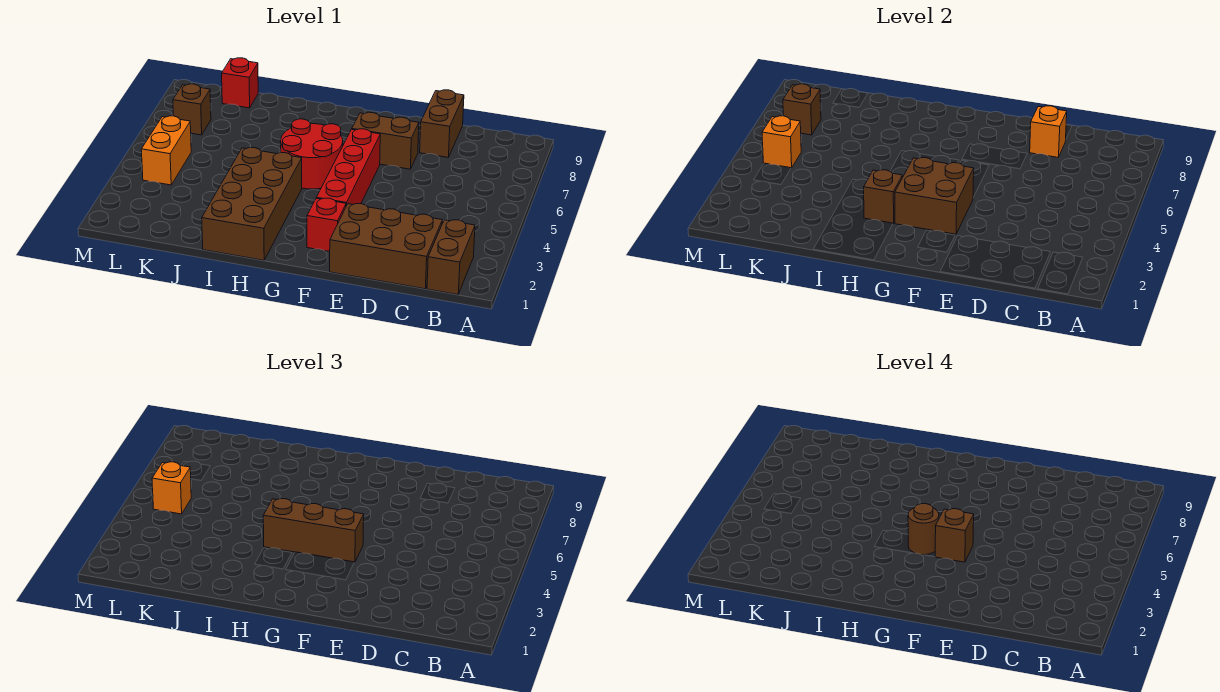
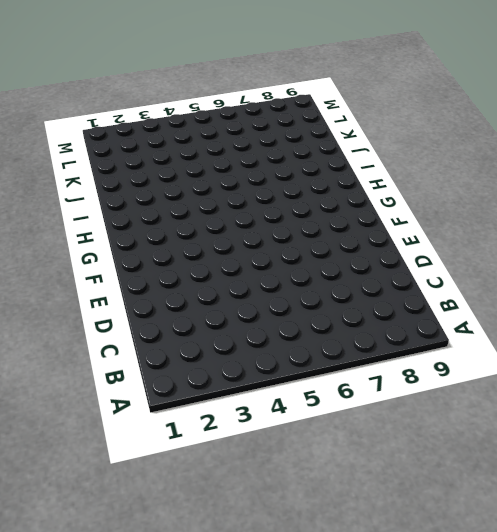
none -> brown 1x2 brick [427,220,475,295]
none -> brown 2x3 brick [330,204,443,289]
none -> brown 1x2 brick [420,90,464,157]

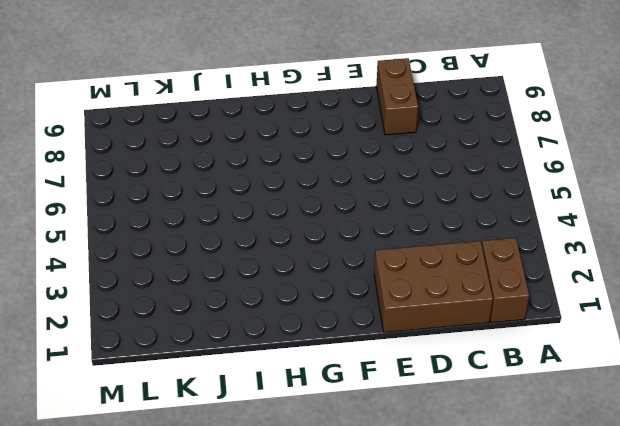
none -> brown 1x2 brick [352,112,419,169]
none -> red 1x1 brick [307,198,346,252]
none -> red 1x4 brick [316,129,380,206]

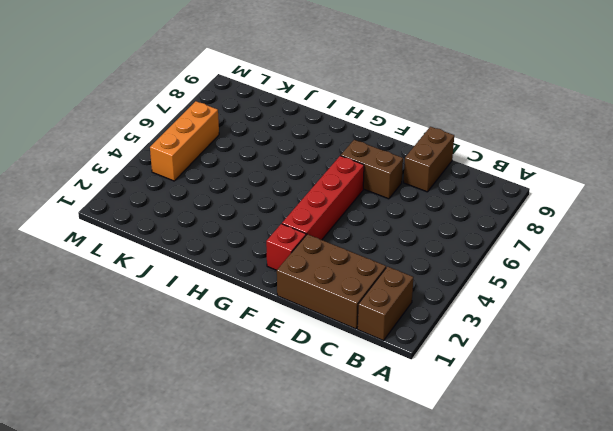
orange 1x3 brick [150,101,219,181] -> orange 1x2 brick [141,116,191,185]
none -> red 2x2 round brick [281,119,343,189]
none -> brown 2x4 brick [202,148,302,260]
none -> red 1x1 brick [222,58,258,108]

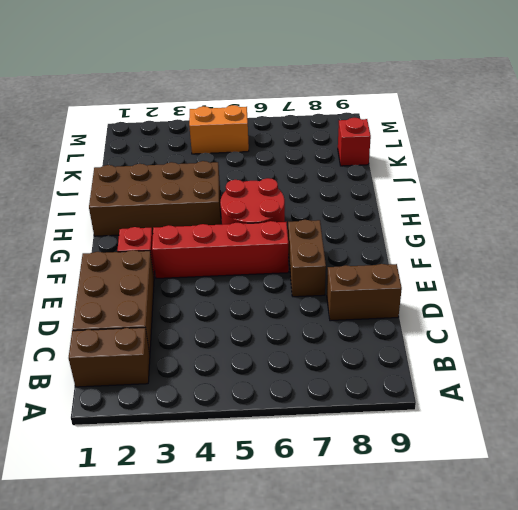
none -> brown 1x1 brick [173,84,211,135]
none -> orange 1x1 brick [1030,106,1067,157]
none -> brown 2x2 brick [895,158,974,234]

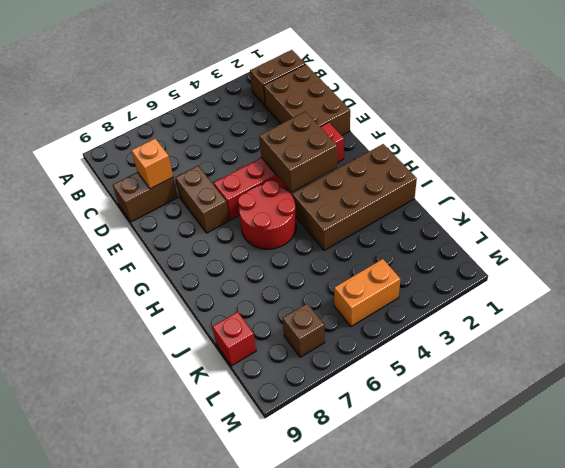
none -> brown 1x1 brick [864,170,902,224]
none -> orange 1x1 brick [762,116,801,168]
none -> brown 1x1 brick [783,84,821,135]

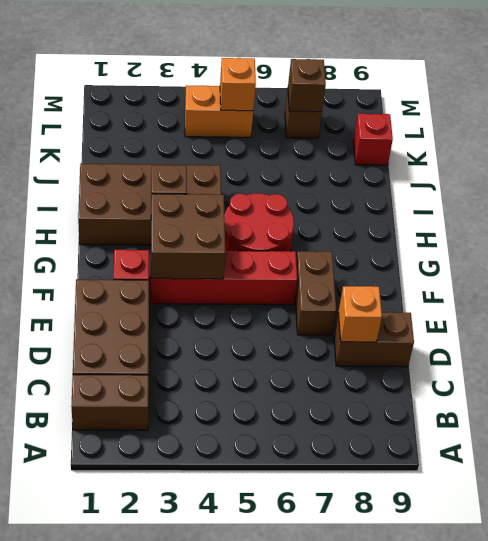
none -> brown 1x3 brick [263,499,364,562]
none -> orange 1x1 brick [152,462,191,514]
none -> brown 1x1 brick [935,509,974,562]

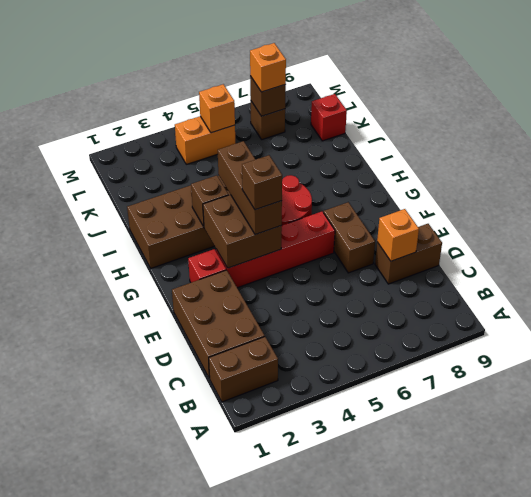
orange 1x1 brick [250,43,286,92] -> orange 1x1 brick moved to [152,462,191,514]
none -> brown 1x1 round brick [908,504,939,555]

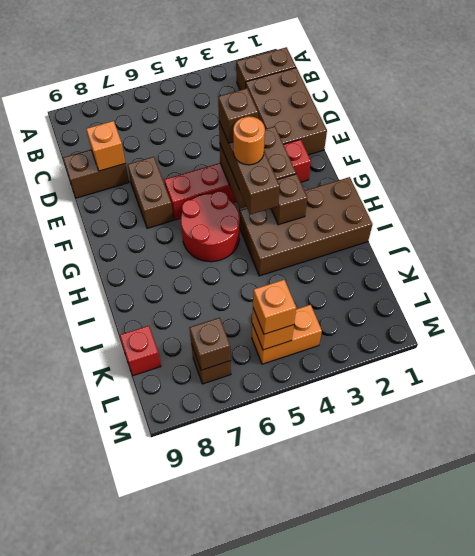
orange 1x1 round brick [233,116,265,165] -> brown 1x1 round brick [908,504,939,555]

